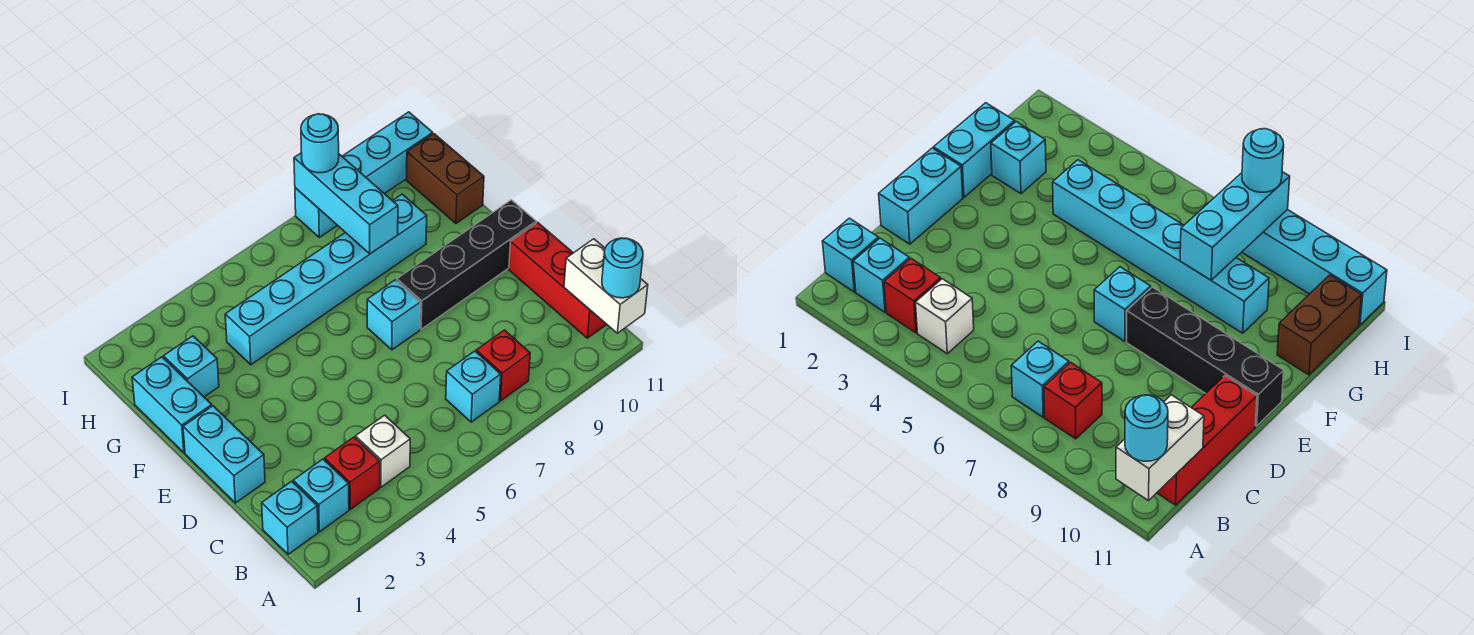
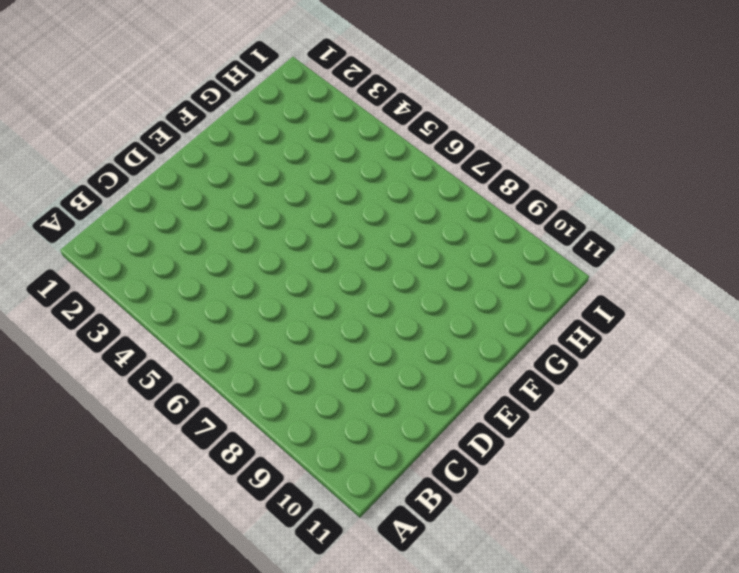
none -> cyan 1x1 brick [262,481,318,554]
none -> cyan 1x1 brick [293,459,349,532]
none -> red 1x1 brick [325,437,380,509]

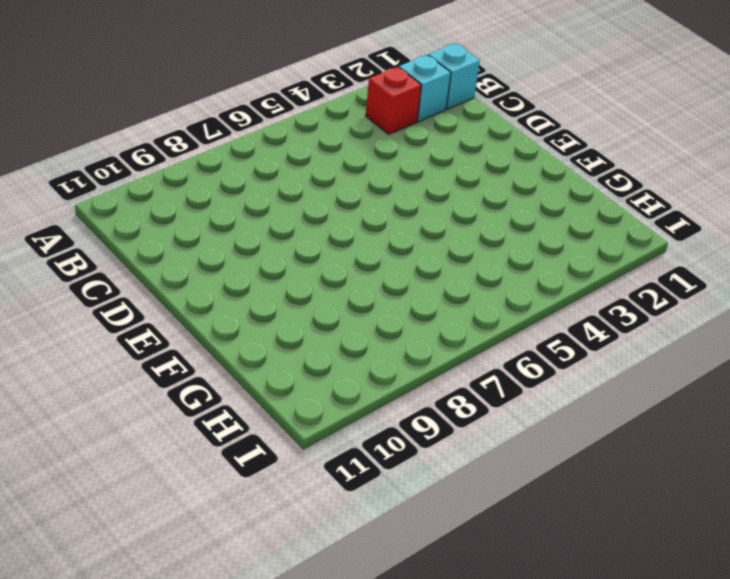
none -> white 1x1 brick [356,415,410,487]
none -> cyan 1x1 brick [446,351,501,422]
none -> red 1x1 brick [476,330,530,401]

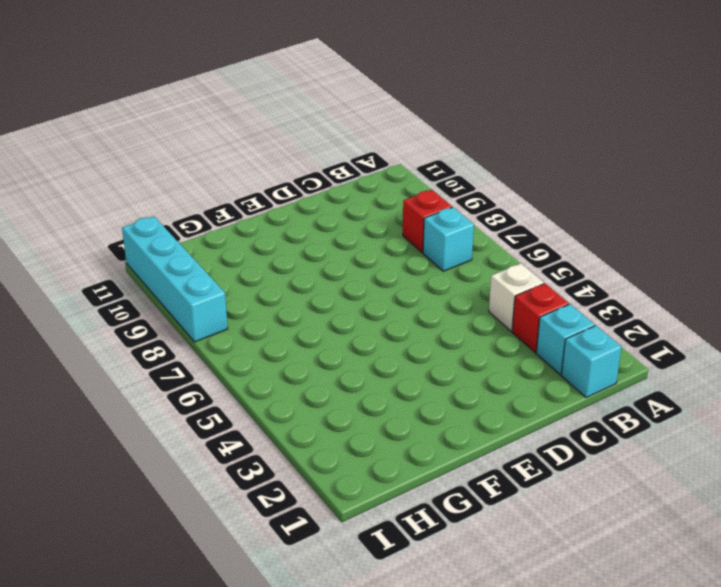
none -> red 1x3 brick [509,222,607,338]
none -> cyan 1x2 brick [183,406,265,503]
none -> cyan 1x1 brick [367,280,420,350]

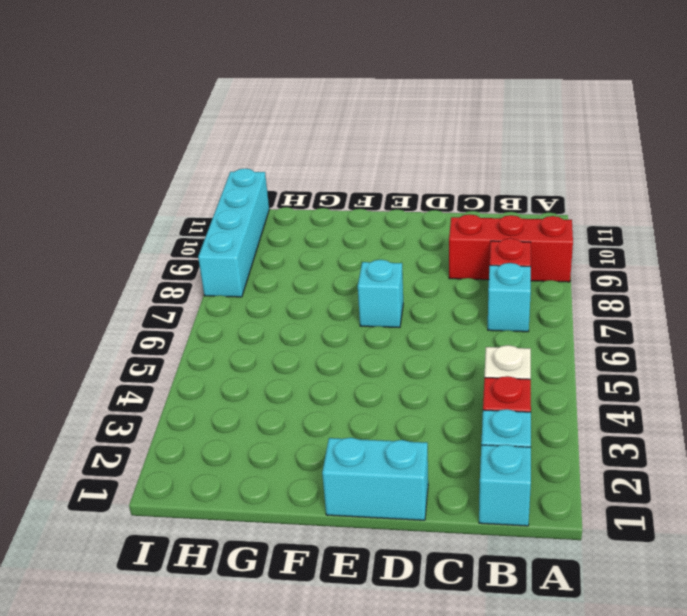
red 1x3 brick [449,214,573,282] -> red 1x3 brick moved to [509,222,607,338]
none -> black 1x4 brick [397,200,536,329]
none -> cyan 1x2 brick [132,357,212,453]
none -> cyan 1x1 brick [164,336,219,397]

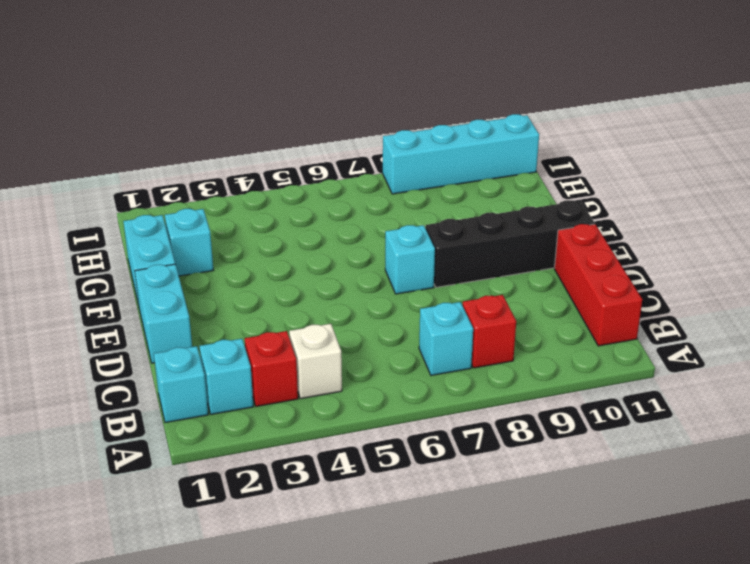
none -> cyan 1x6 brick [225,194,427,365]
none -> brown 1x2 brick [407,134,484,223]
none -> white 1x2 brick [564,239,648,333]

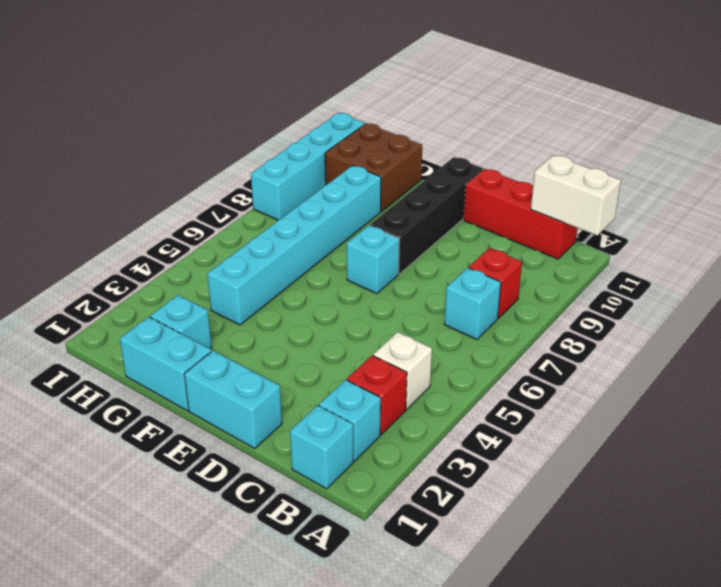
brown 2x2 brick [325,123,422,212] -> brown 1x2 brick [407,134,484,223]
none -> cyan 1x3 brick [294,153,398,254]
none -> cyan 1x1 round brick [602,238,643,298]
none -> cyan 1x1 round brick [301,114,339,173]

